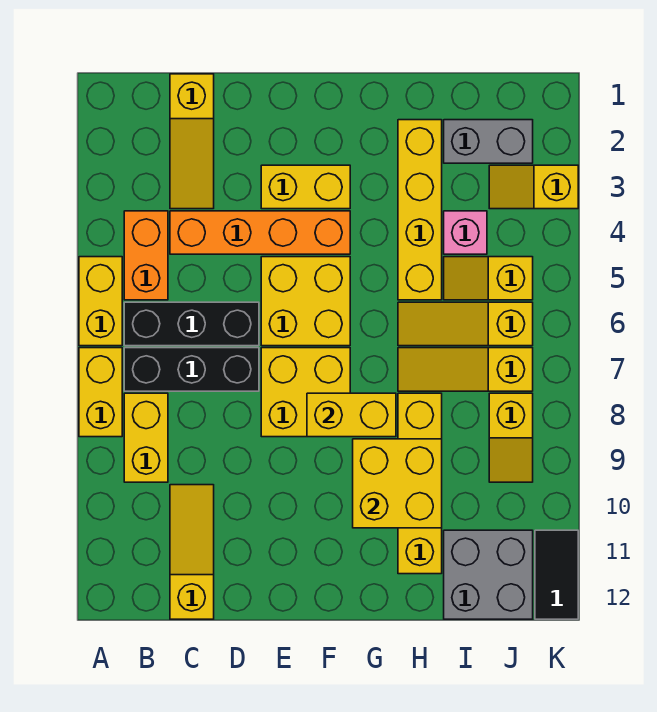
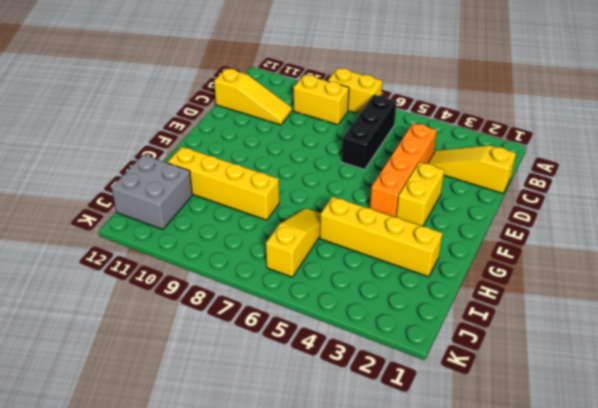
none -> yellow 1x2 brick [79,257,122,346]
none -> orange 1x2 brick [124,211,168,300]
none -> black 1x3 brick [124,348,259,391]

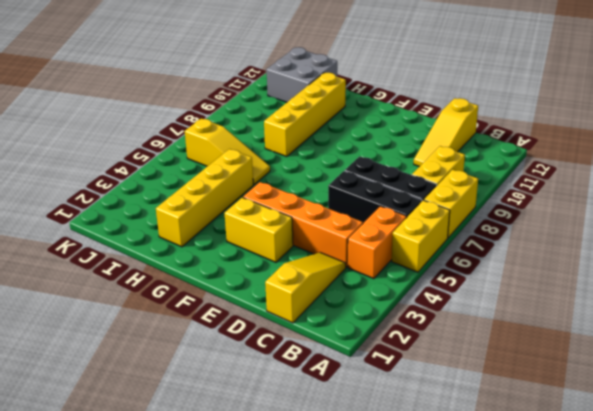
none -> yellow 2x2 brick [261,257,350,346]
none -> yellow 2x2 brick [261,348,350,437]
none -> yellow 1x3 slope [398,348,533,391]

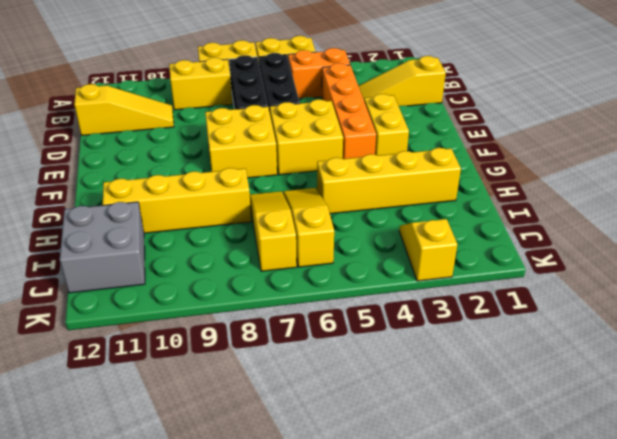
none -> grey 1x2 brick [444,120,533,163]
none -> pink 1x1 brick [444,211,487,254]
none -> yellow 1x2 slope [444,257,533,300]

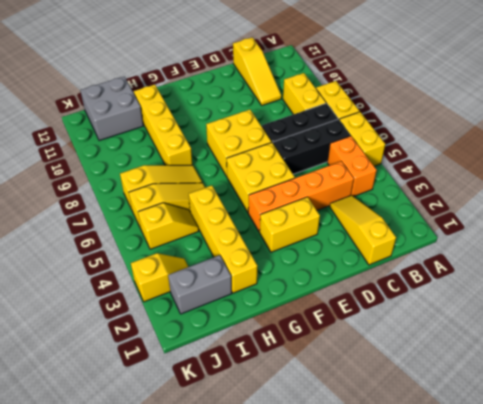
none -> pink 1x1 brick [444,211,487,254]
none -> yellow 1x2 slope [489,393,533,482]
none -> black 1x2 tile [535,530,578,619]

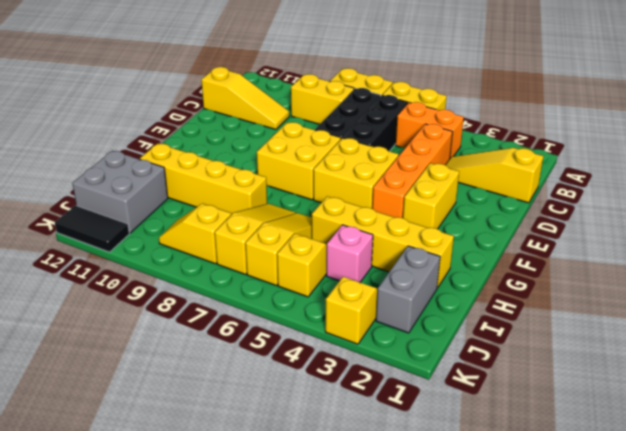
none -> yellow 1x2 brick [307,393,396,437]
none -> yellow 2x2 brick [353,439,442,528]

